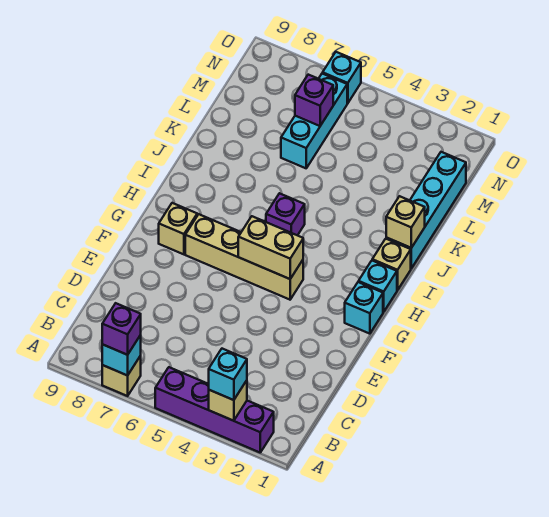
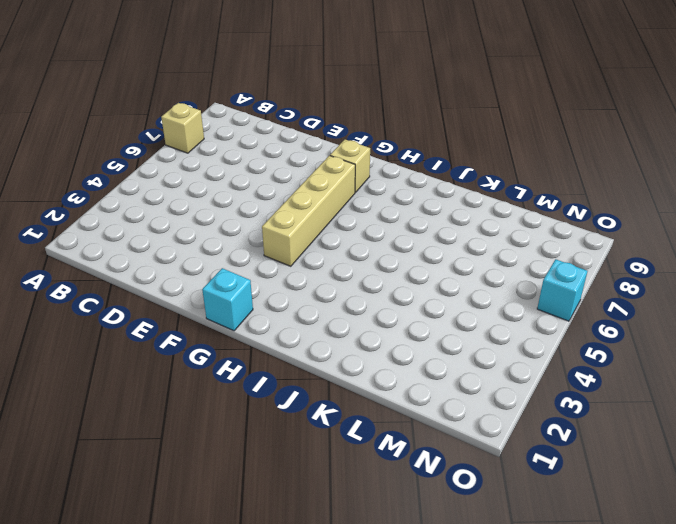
none -> purple 1x4 brick [155,367,274,452]
none -> cyan 1x1 brick [359,261,397,312]
none -> tan 1x1 brick [372,239,411,290]

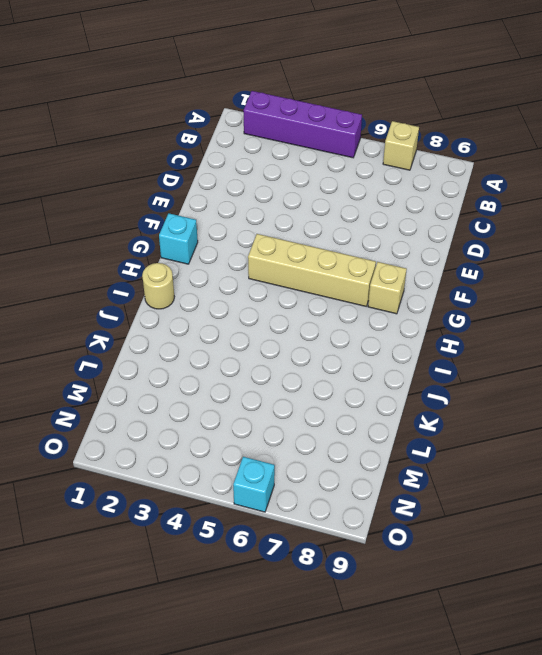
tan 1x1 round brick [142,263,174,309] -> tan 1x1 brick [372,239,411,290]
none -> cyan 1x1 brick [359,261,397,312]
none -> purple 1x1 brick [266,193,305,235]
none -> cyan 1x4 brick [386,152,466,268]

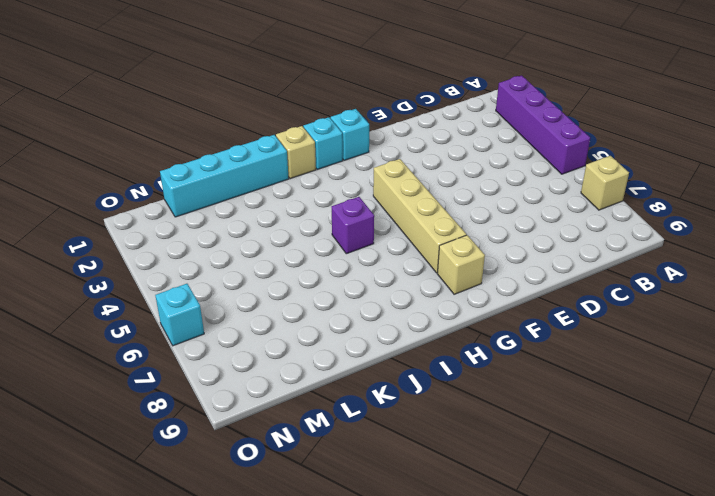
none -> cyan 1x3 brick [281,73,347,168]
none -> tan 1x1 brick [209,380,247,421]
none -> cyan 1x1 brick [102,335,141,376]

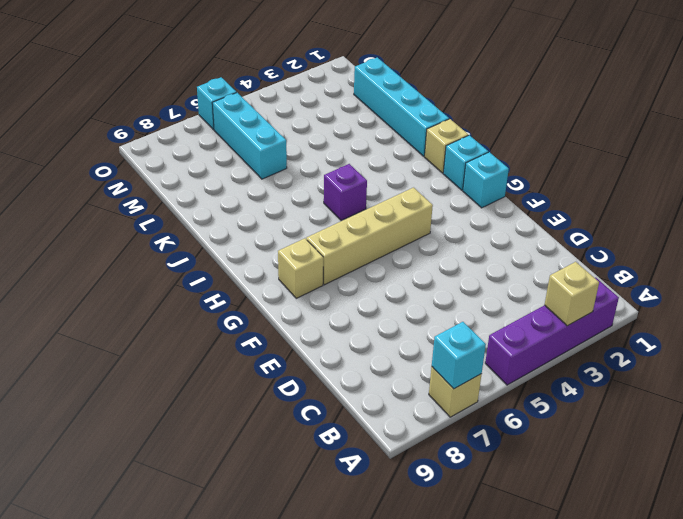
none -> tan 1x2 brick [238,216,303,279]
none -> tan 1x1 brick [386,196,425,248]
none -> purple 1x1 brick [295,75,333,126]

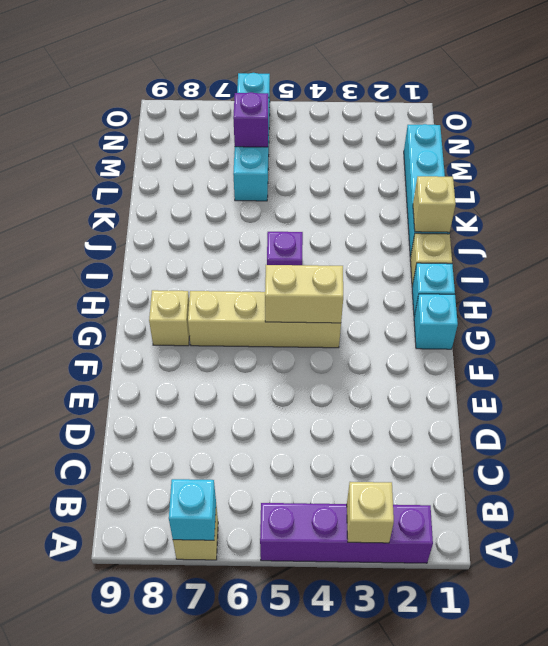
none -> cyan 1x1 brick [209,349,247,400]
none -> purple 1x1 brick [102,303,141,355]

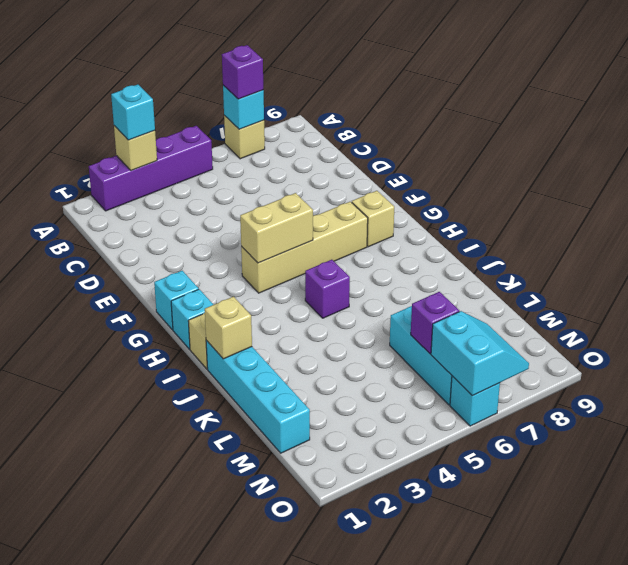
cyan 2x2 slope [431,311,529,396] -> none

